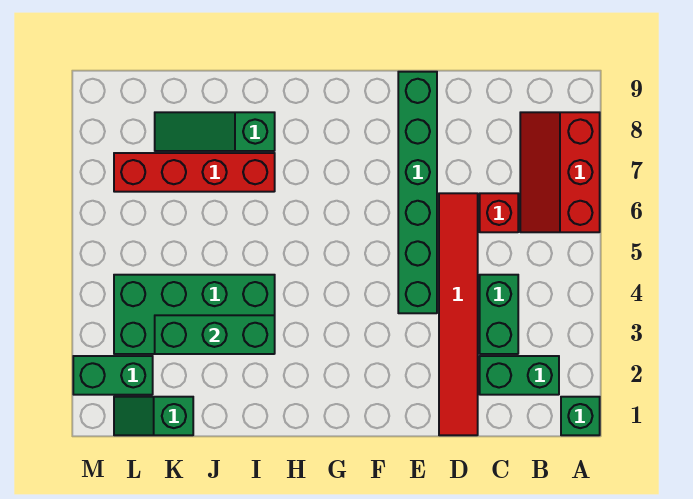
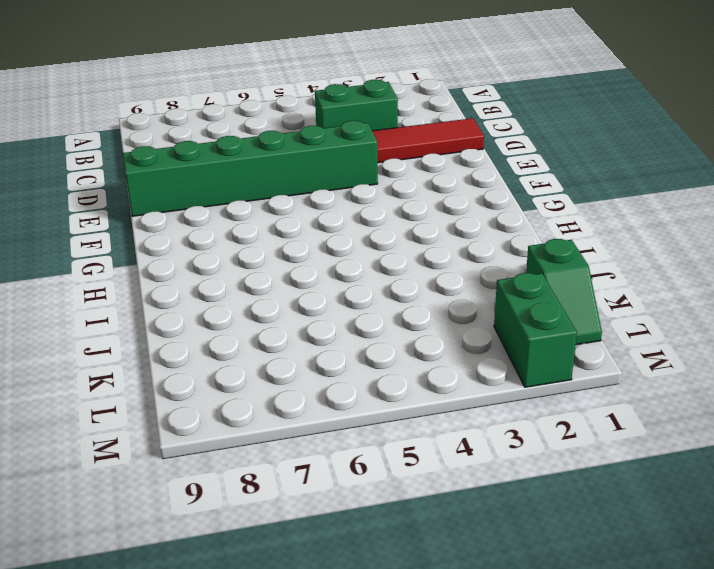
none -> green 1x1 brick [561,397,600,435]
none -> red 2x3 slope [520,112,600,232]
none -> green 1x2 brick [480,356,559,395]

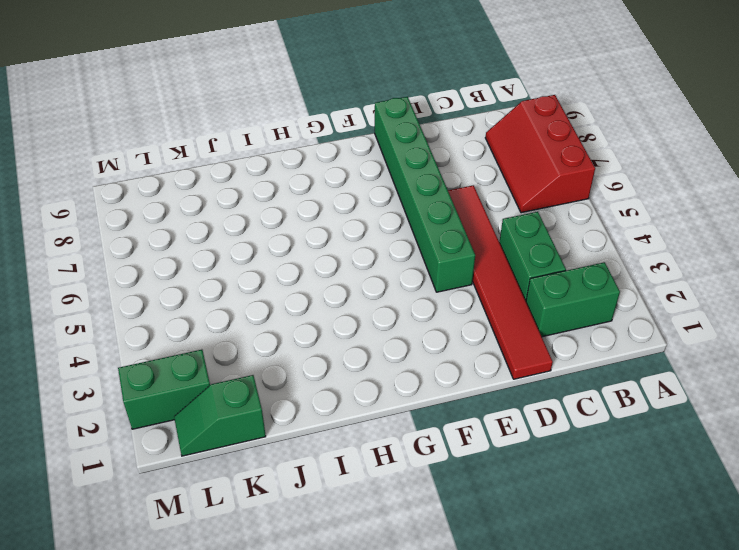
none -> green 1x1 brick [561,397,600,435]
none -> red 1x1 brick [480,193,518,232]
none -> green 2x4 brick [114,275,275,354]

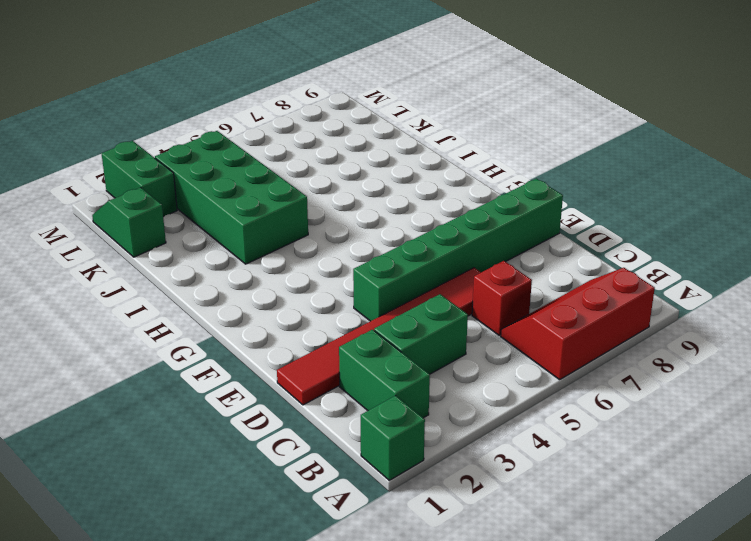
none -> red 1x4 brick [114,153,275,192]
none -> green 1x3 slope [155,112,275,151]
none -> green 1x3 brick [155,315,275,354]

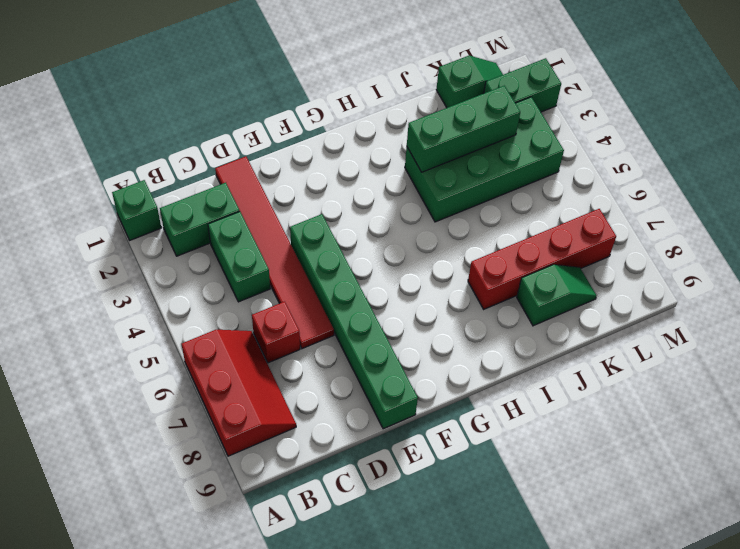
green 1x2 slope [517,265,596,326] -> green 1x3 slope [155,112,275,151]

